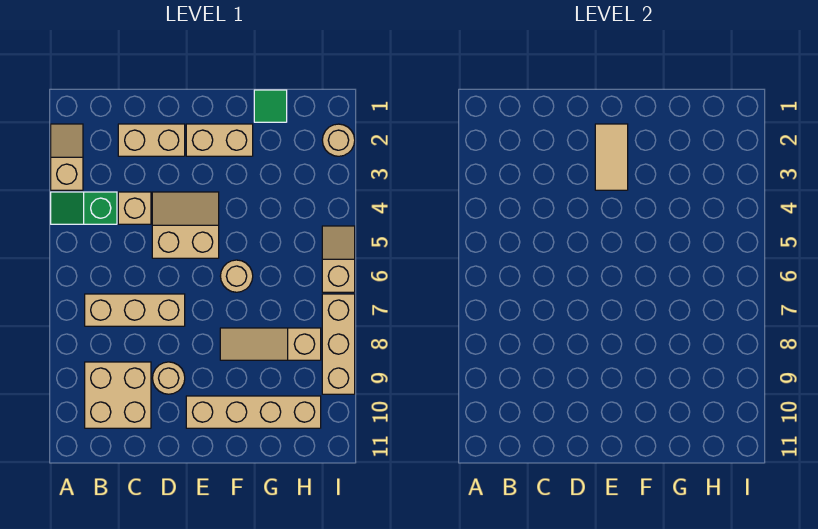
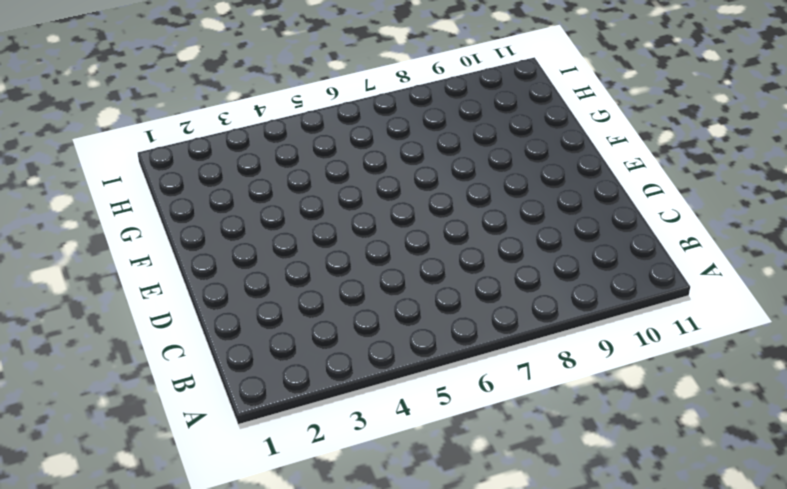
none -> tan 1x2 slope [51,124,83,190]
none -> green 1x2 slope [51,192,117,224]
none -> tan 1x3 brick [85,294,185,326]

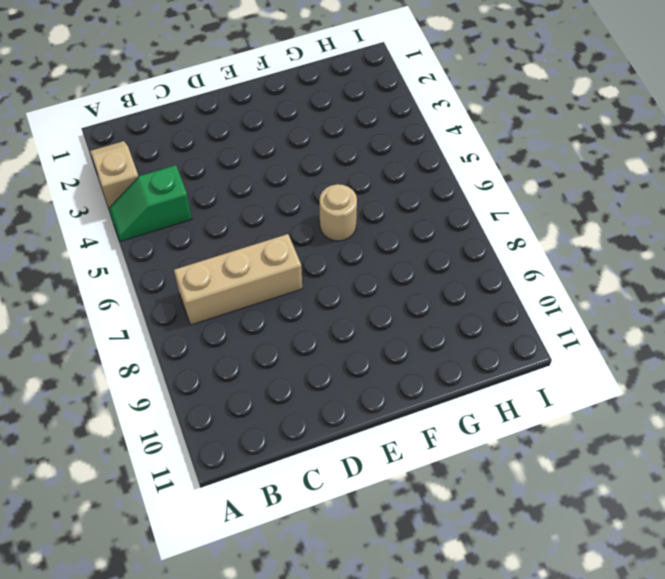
none -> tan 2x2 brick [85,362,151,428]
none -> tan 1x2 brick [118,124,185,156]
none -> tan 1x1 brick [118,192,151,224]

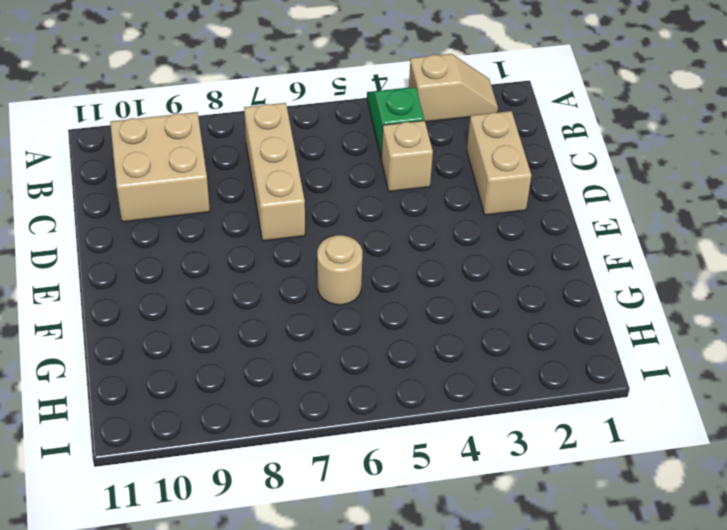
none -> tan 2x2 slope [152,192,219,258]
none -> tan 1x1 round brick [153,362,185,394]
none -> tan 1x2 brick [186,124,253,156]

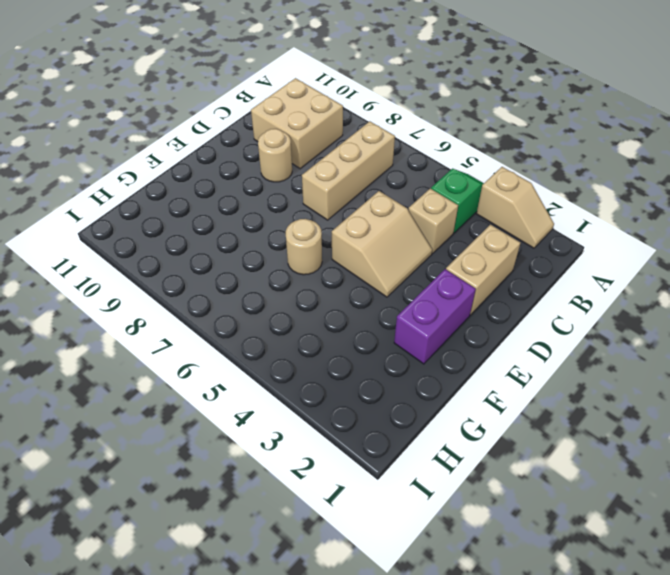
purple 1x2 brick [394,269,476,364] -> tan 1x2 brick [186,124,253,156]
none -> tan 1x4 brick [186,396,321,428]
none -> tan 1x3 slope [220,328,321,360]
none -> green 1x1 tile [254,90,287,122]

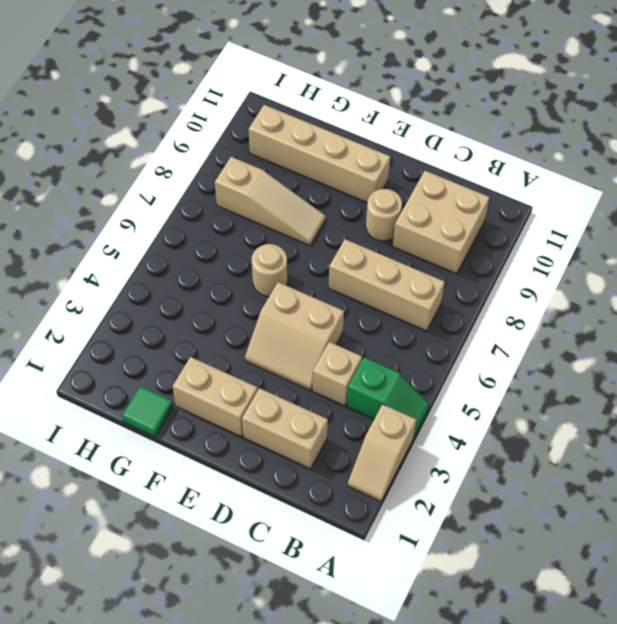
none -> tan 1x1 round brick [322,124,355,156]
none -> tan 1x2 slope [322,226,355,292]
none -> tan 1x3 brick [322,294,355,394]

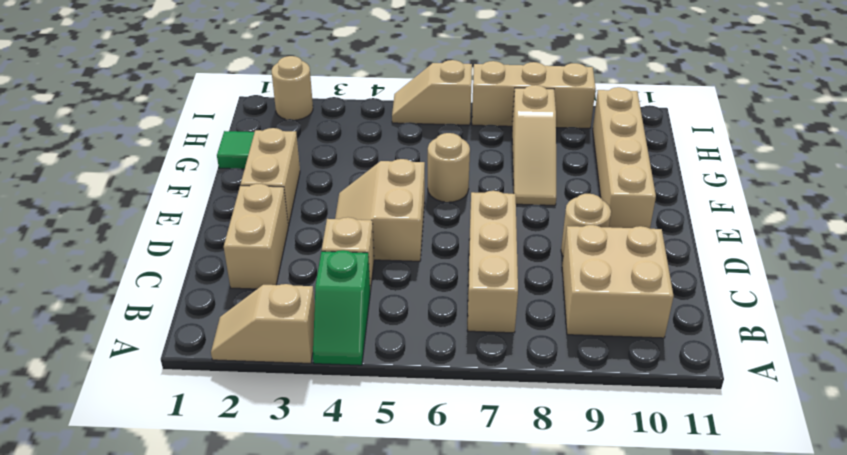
none -> tan 1x2 tile [595,124,628,190]

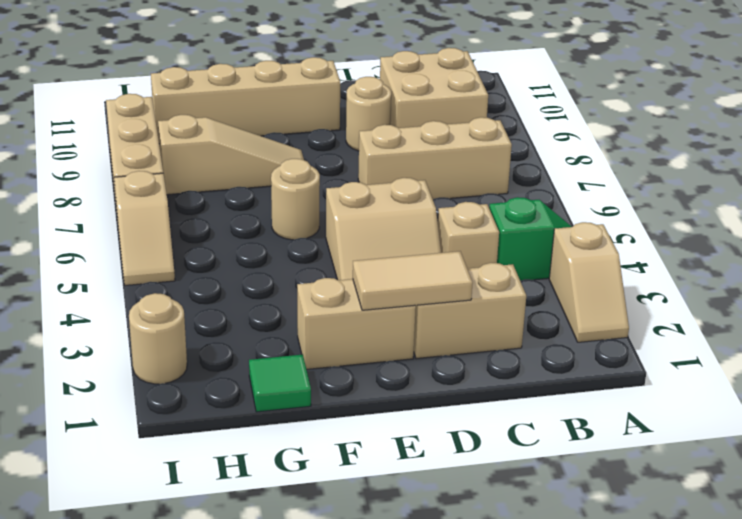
tan 1x2 tile [353,251,473,310] -> tan 1x2 tile turned to [595,124,628,190]

